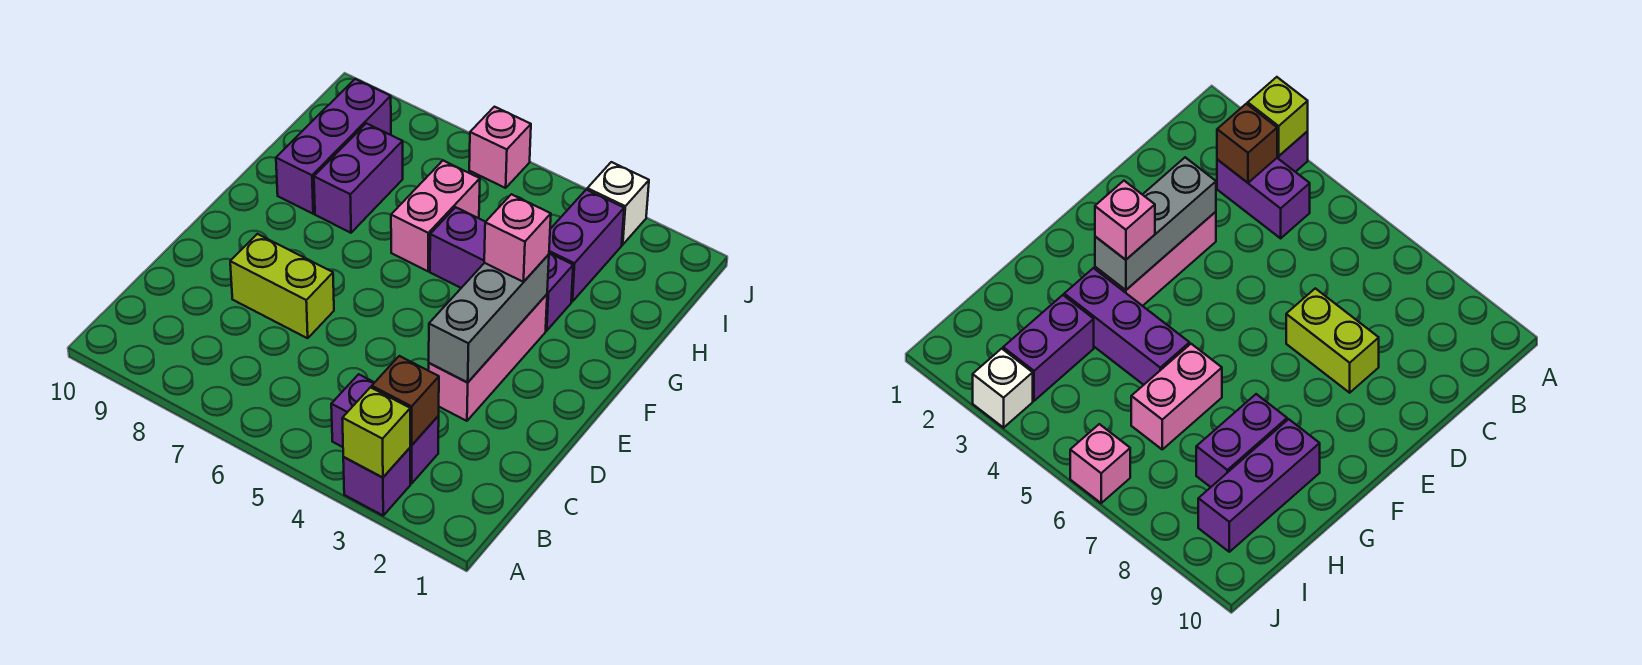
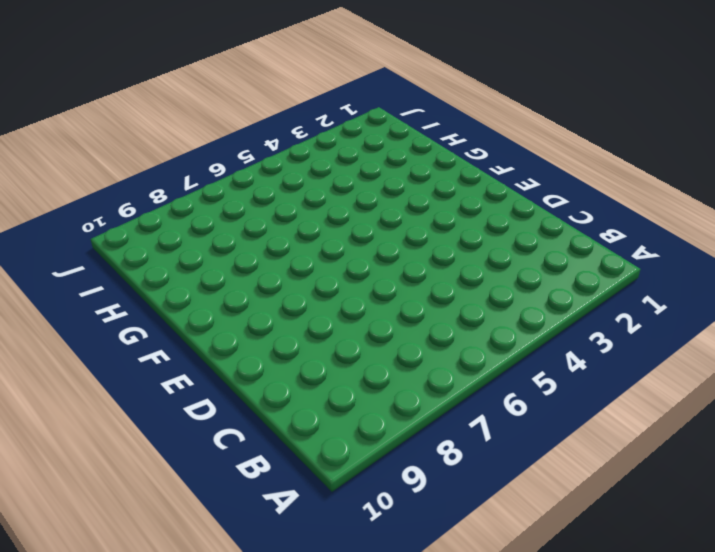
none -> purple 1x1 brick [343,448,410,515]
none -> purple 1x2 brick [331,374,439,484]
none -> pink 1x3 brick [429,294,547,421]

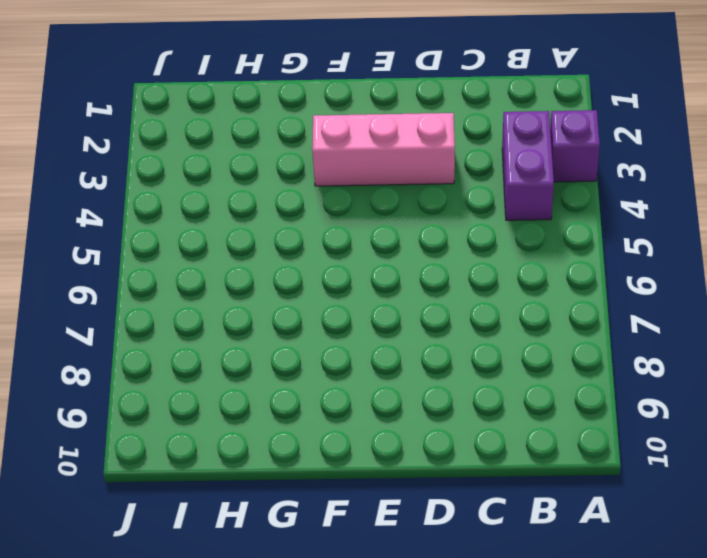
none -> lime 1x2 brick [230,234,334,338]
none -> purple 1x3 brick [430,207,573,331]
none -> pink 1x2 brick [391,161,480,271]

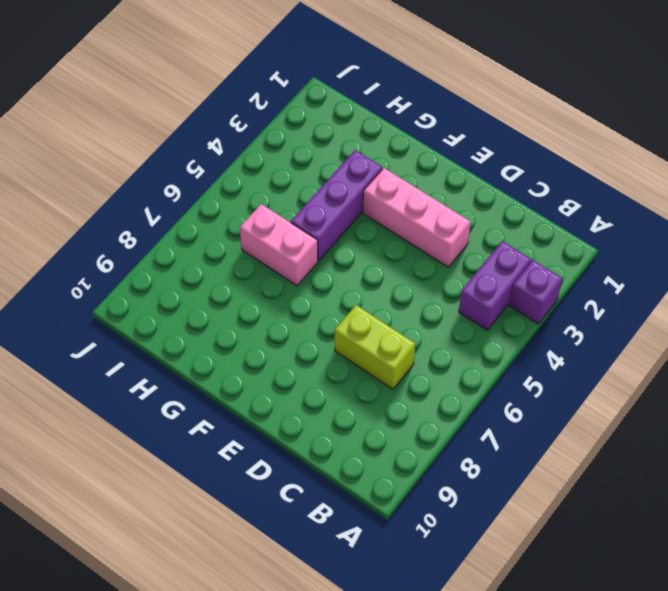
lime 1x2 brick [335,305,415,389] -> lime 1x2 brick turned to [230,234,334,338]
none -> purple 1x2 brick [314,123,403,233]
none -> purple 1x3 brick [276,79,391,214]
none -> purple 1x2 brick [549,190,624,301]

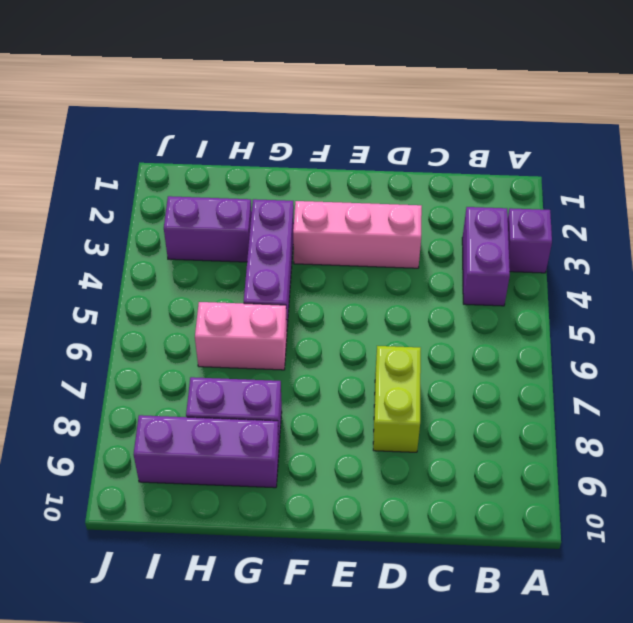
none -> white 1x1 brick [587,162,649,245]
none -> pink 1x1 brick [469,107,531,188]
none -> lime 1x1 brick [342,387,410,477]

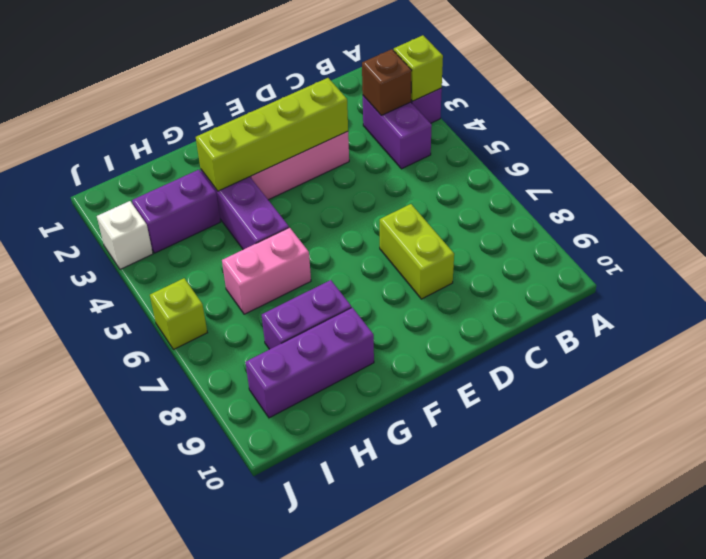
lime 1x4 brick [196,78,348,191] -> grey 1x3 brick [429,254,549,383]
lime 1x1 brick [150,278,207,350] -> pink 1x1 brick [469,107,531,188]
none -> pink 1x1 brick [484,194,551,282]

